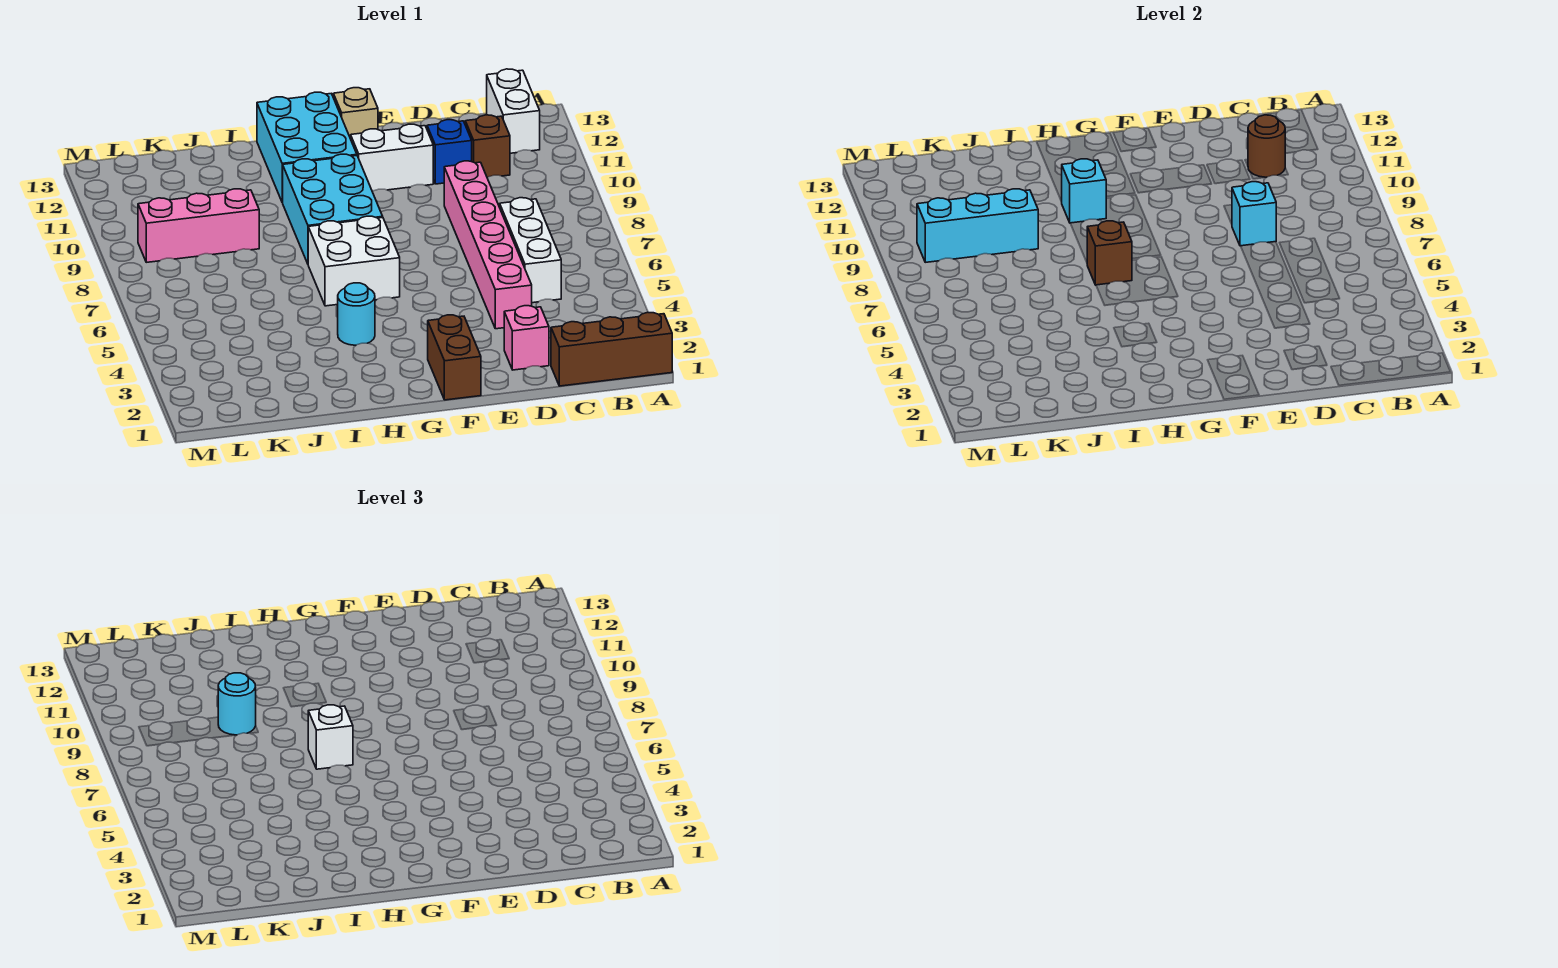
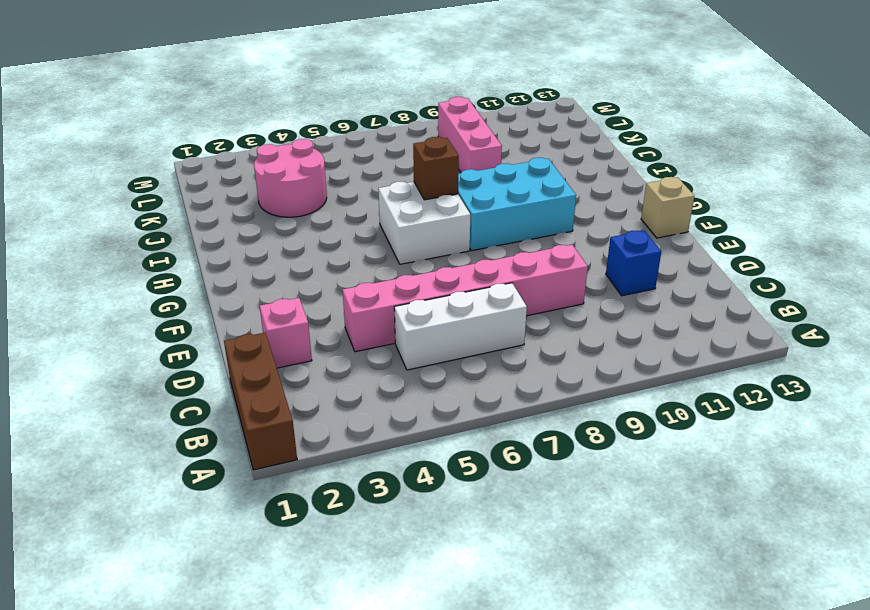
pink 2x2 round brick [254,139,327,217] -> none
none -> white 1x2 brick [487,69,540,153]
none -> brown 1x1 brick [465,115,510,178]
none -> white 1x2 brick [351,124,433,192]

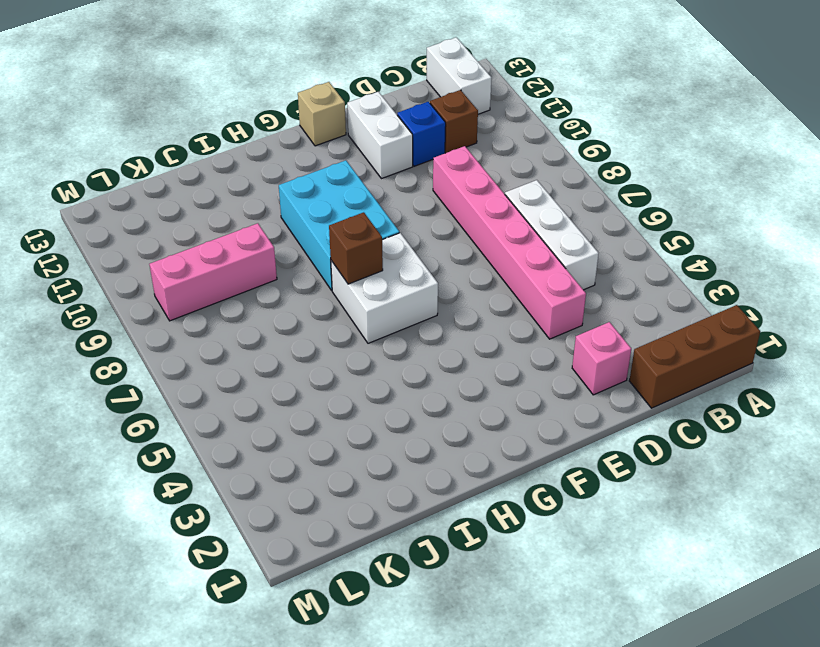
white 1x2 brick [347,92,413,179] -> white 1x2 brick turned to [351,124,433,192]
none -> brown 1x2 brick [428,315,481,400]
none -> cyan 2x3 brick [257,92,357,202]
none -> cyan 1x1 round brick [338,283,375,345]

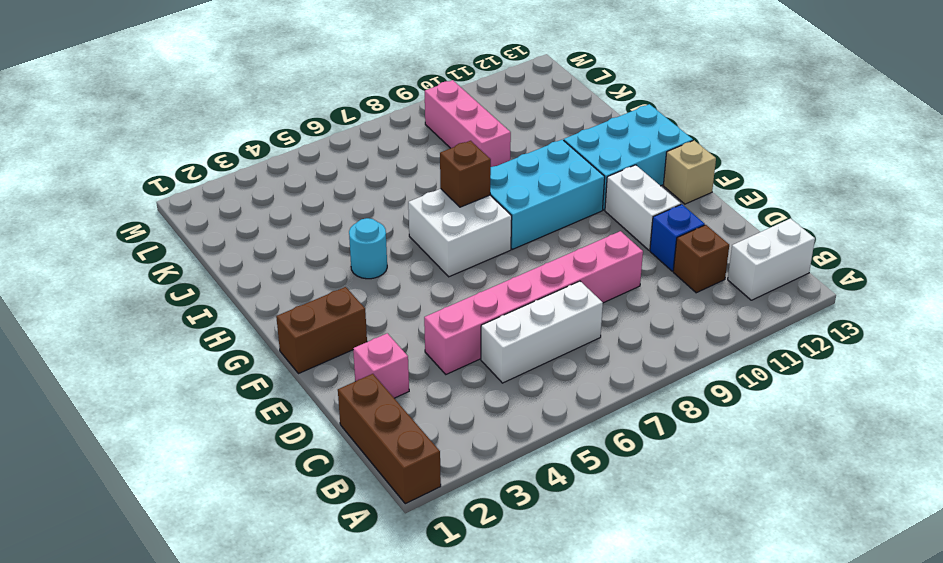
none -> brown 1x1 round brick [1248,115,1285,177]
none -> cyan 1x1 brick [1232,182,1276,246]
none -> cyan 1x1 brick [1061,159,1106,223]

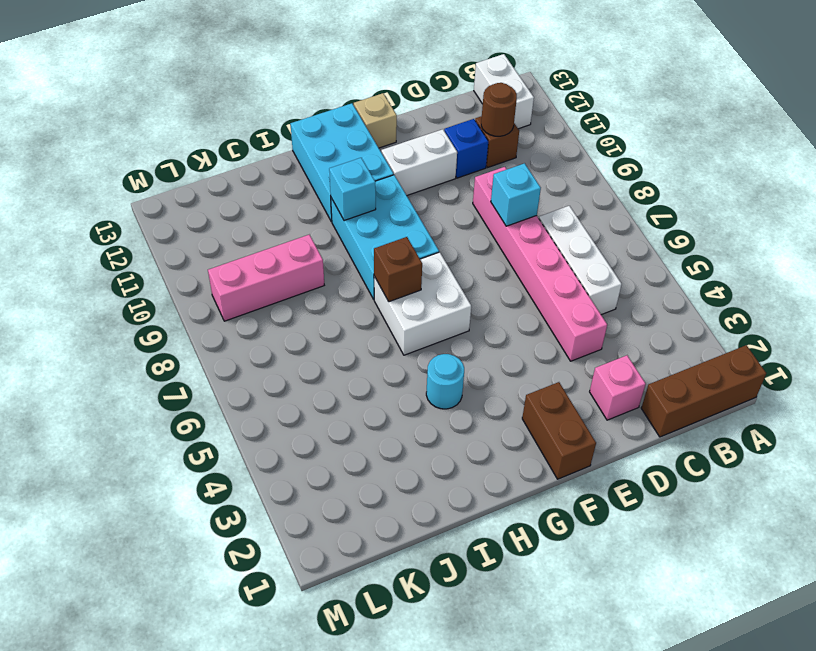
none -> cyan 1x3 brick [917,189,1038,262]
none -> white 1x1 brick [308,705,353,769]
none -> cyan 1x1 round brick [218,673,256,735]

